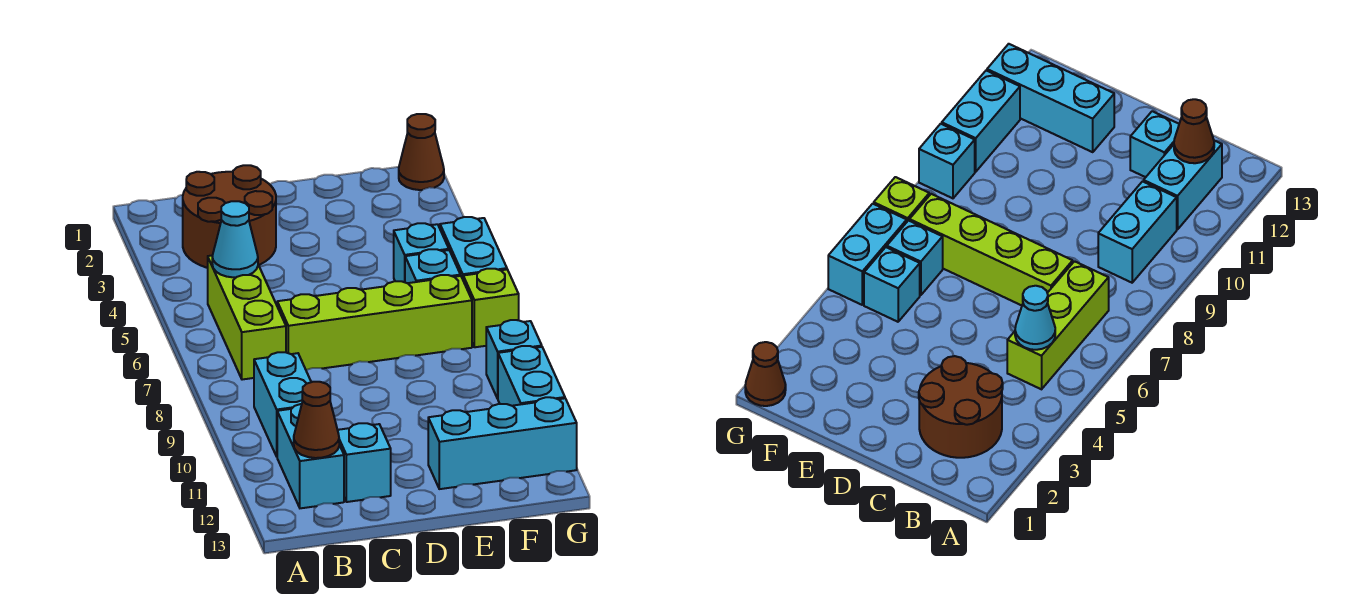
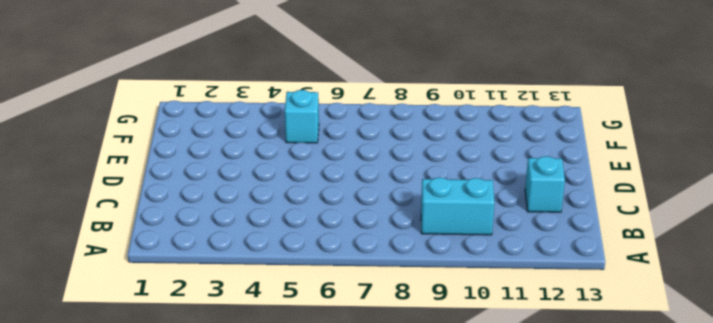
none -> brown 2x2 round brick [183,165,276,268]
none -> lime 1x3 brick [208,256,286,380]
none -> cyan 1x2 brick [277,404,344,508]

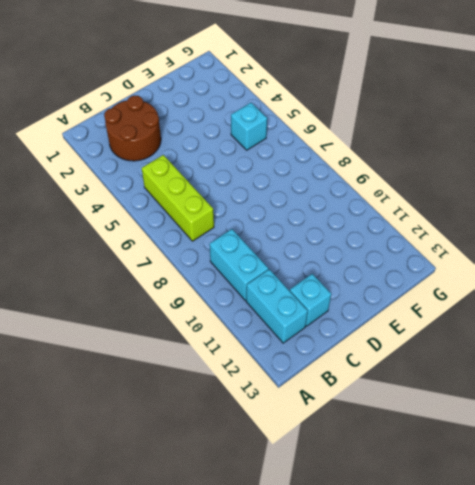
none -> lime 1x4 brick [277,275,472,370]
none -> cyan 1x3 brick [428,397,577,489]
none -> cyan 1x1 brick [405,249,460,283]

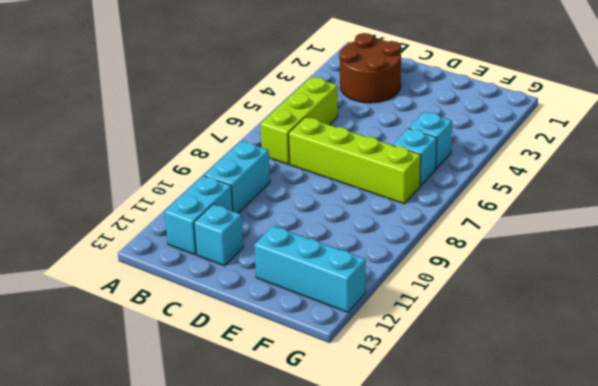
none -> brown 1x1 cone [399,114,444,190]
none -> cyan 1x2 brick [440,217,507,279]
none -> lime 1x1 brick [463,269,519,347]

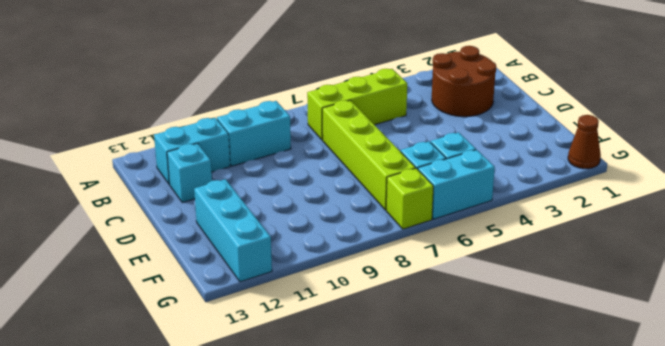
none -> cyan 1x1 brick [486,320,542,399]
none -> cyan 1x2 brick [498,346,565,406]
none -> cyan 1x1 cone [212,201,258,277]

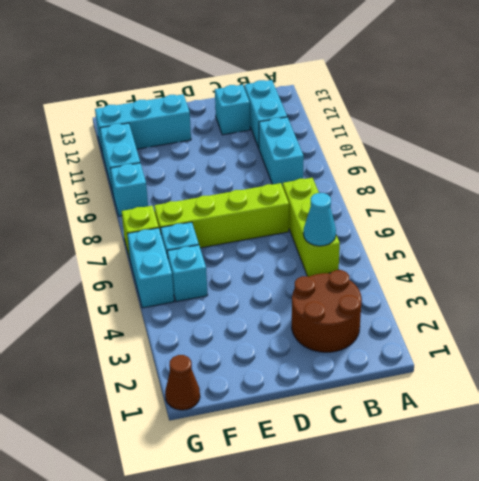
none -> brown 1x1 cone [294,382,339,458]

